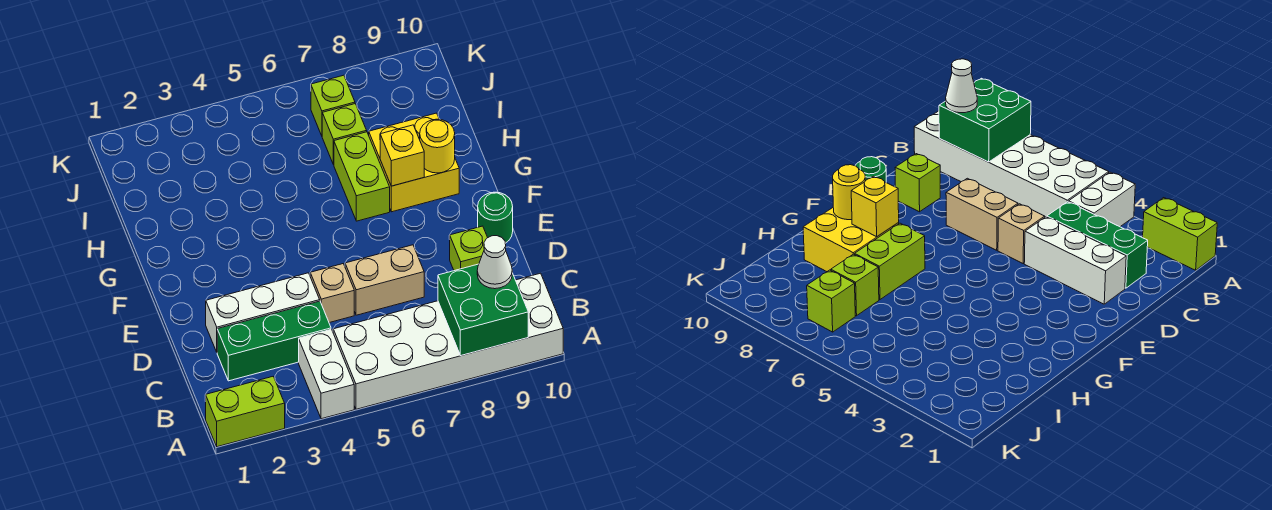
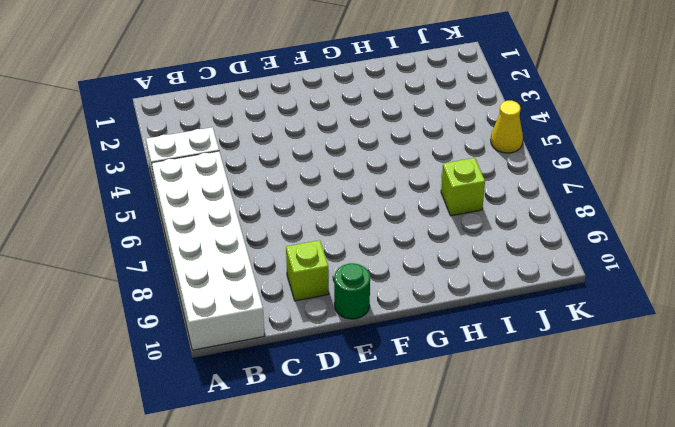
yellow 1x1 cone [491,101,523,153] -> none
none -> lime 1x2 brick [205,377,285,447]
none -> green 1x3 brick [217,301,331,381]
none -> white 1x3 brick [206,273,320,352]

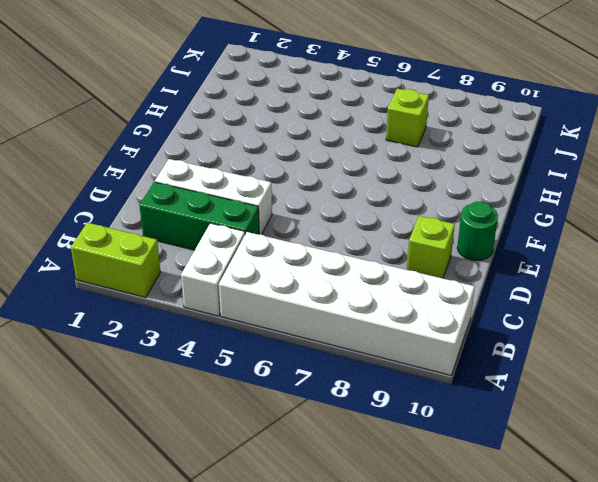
none -> tan 1x1 brick [310,264,354,323]
none -> tan 1x2 brick [345,245,424,315]
none -> lime 1x2 brick [334,132,390,221]

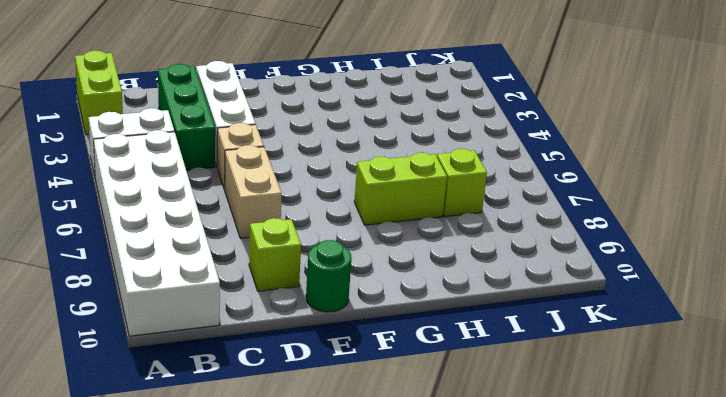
none -> yellow 2x2 brick [369,113,459,212]
none -> lime 1x1 brick [311,75,355,136]
none -> green 2x2 brick [438,264,528,356]

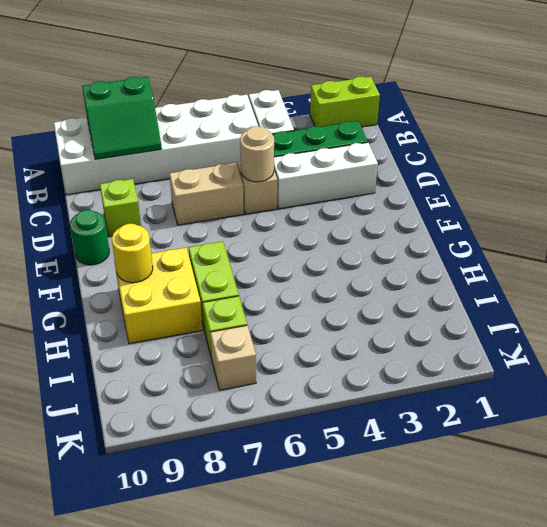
green 2x2 slope [82,77,162,159] -> green 2x2 brick [438,264,528,356]
tan 1x1 round brick [240,126,274,182] -> none
tan 1x1 brick [210,325,256,390] -> lime 1x1 brick [311,75,355,136]
none -> yellow 1x1 brick [380,125,424,186]
none -> white 1x1 cone [477,236,512,289]

